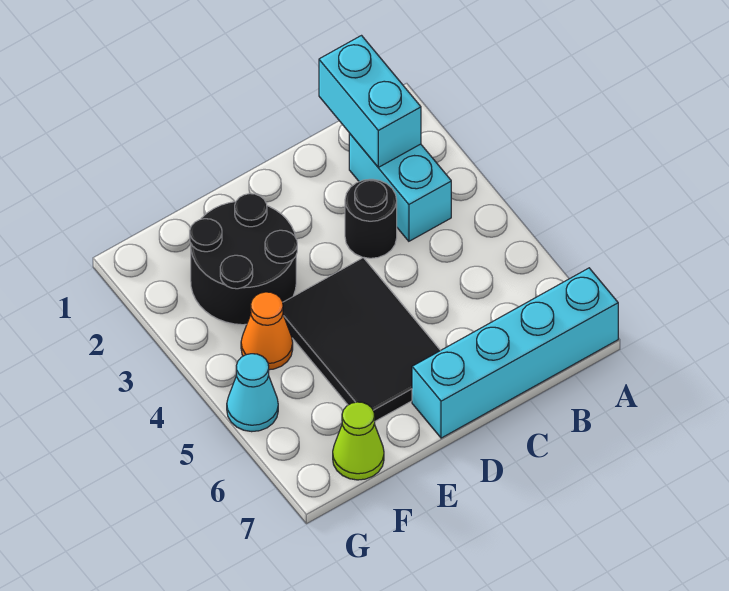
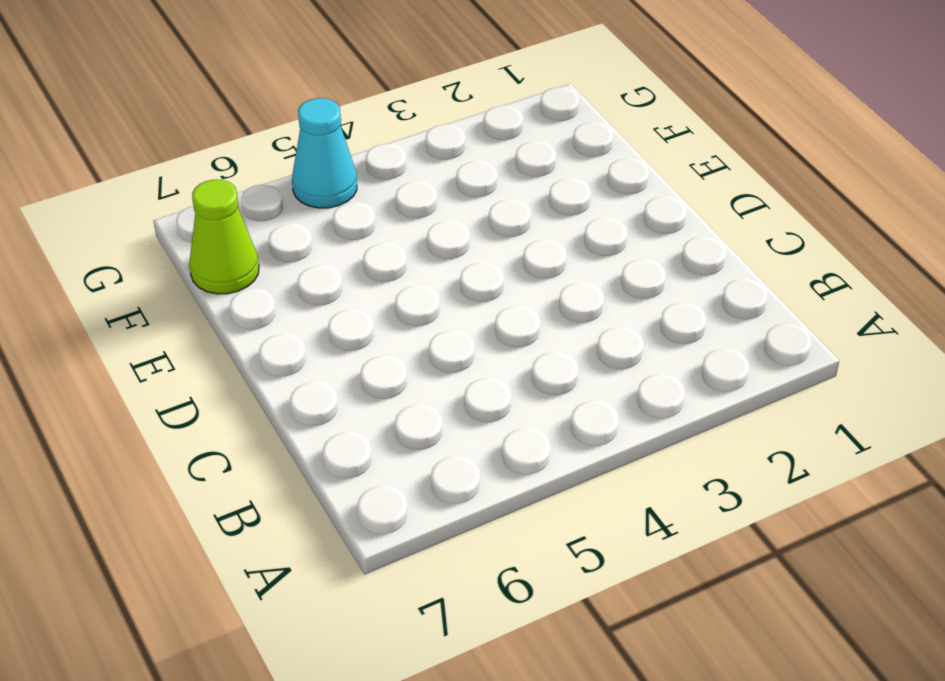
none -> cyan 1x4 brick [412,268,618,438]
none -> cyan 1x2 brick [349,133,451,241]

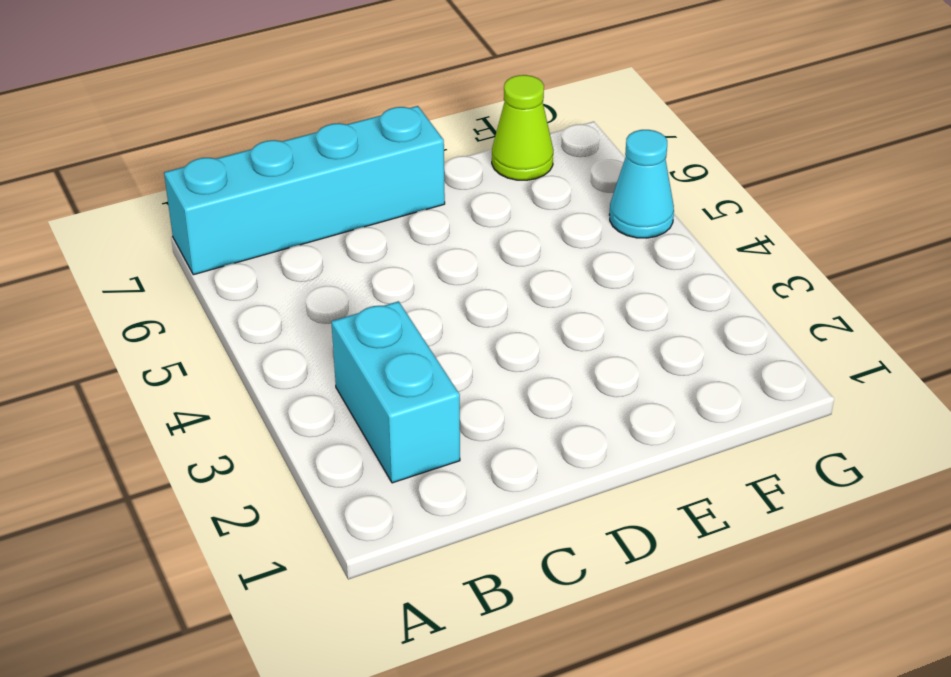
none -> black 1x1 round brick [345,179,397,258]
none -> black 2x3 tile [283,258,440,421]

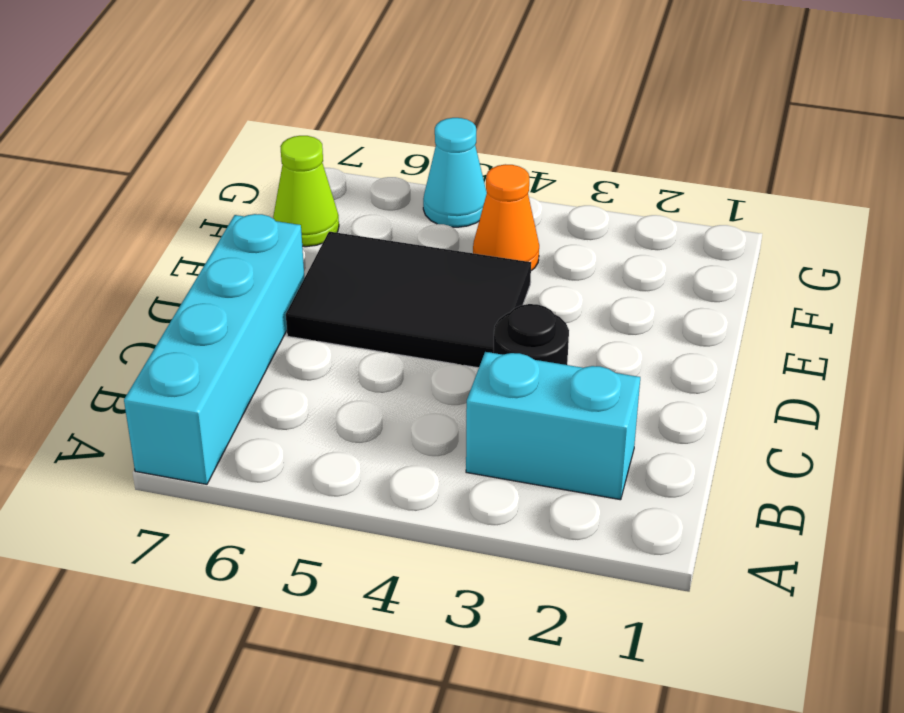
none -> black 2x2 round brick [190,194,297,325]
none -> cyan 1x2 brick [319,36,421,167]

